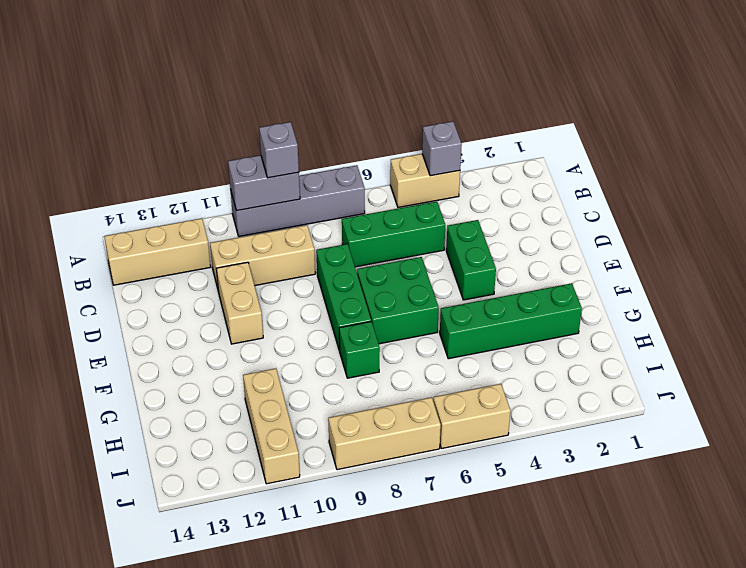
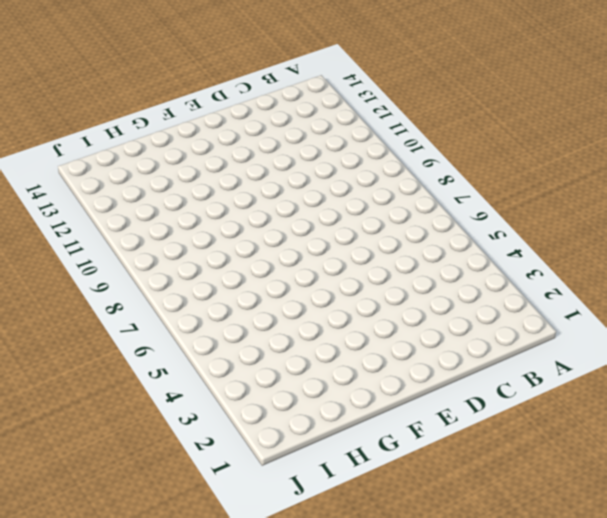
none -> tan 1x2 brick [390,154,460,208]
none -> grey 1x4 brick [230,165,365,236]
none -> tan 1x3 brick [104,218,211,285]

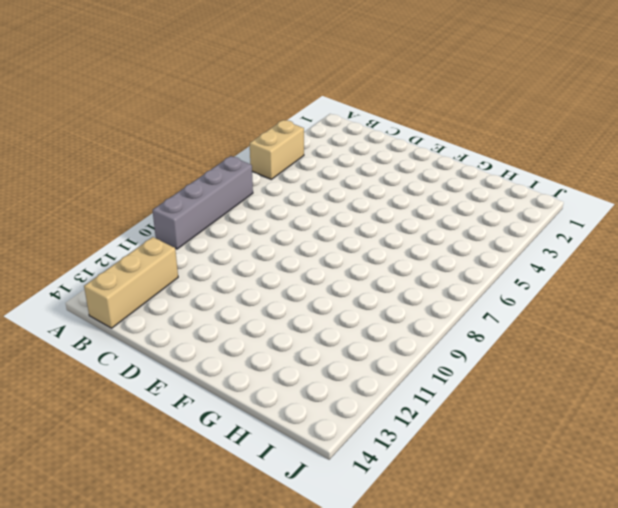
none -> green 1x3 brick [342,202,445,267]
none -> tan 1x3 brick [210,225,315,292]
none -> green 1x2 brick [446,220,496,300]

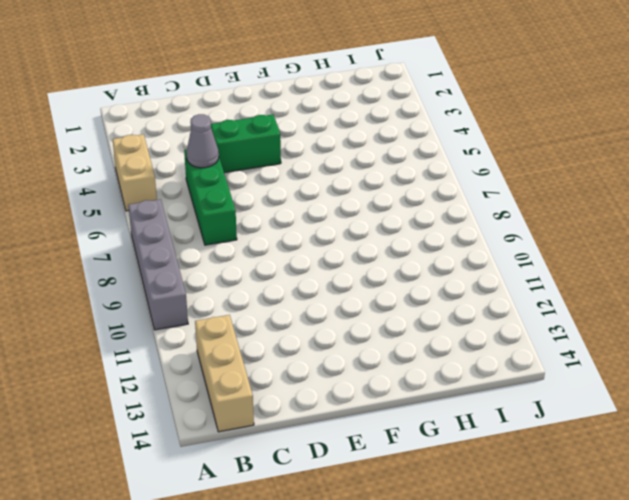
grey 1x1 cone [187,114,219,168] -> none
none -> tan 1x3 brick [210,225,315,292]
none -> green 1x3 brick [316,244,371,351]
none -> tan 1x2 brick [216,262,263,344]

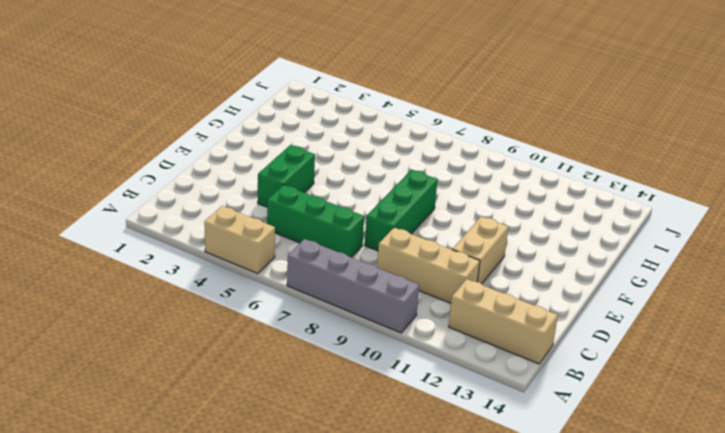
none -> green 2x2 brick [357,257,439,344]
none -> green 1x4 brick [440,283,582,359]
none -> green 1x1 brick [339,322,380,378]

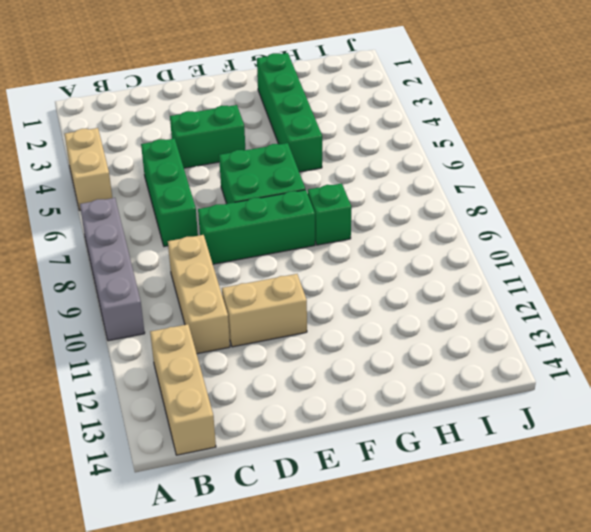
none -> tan 1x3 brick [243,369,300,484]
none -> tan 1x2 brick [433,384,511,449]
none -> tan 1x3 brick [328,397,441,470]

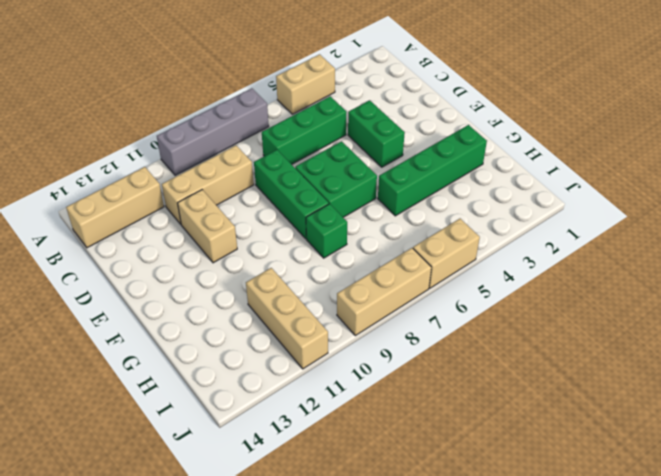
none -> grey 1x1 brick [422,121,462,176]
none -> grey 1x2 brick [228,155,300,211]
none -> grey 1x1 brick [259,122,299,178]

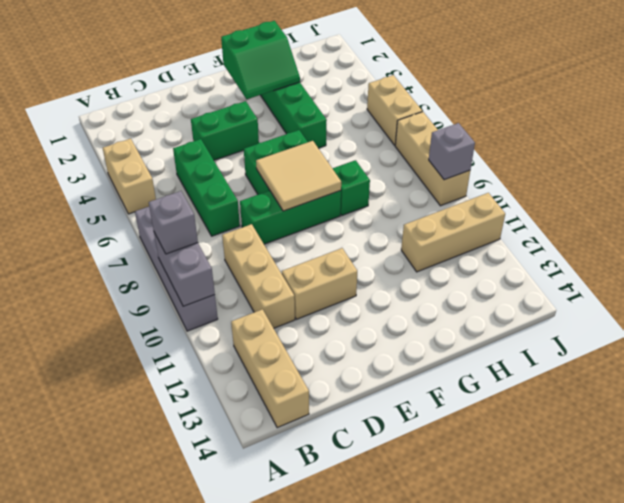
tan 2x2 tile [256,141,341,211] -> none
green 2x2 slope [221,21,300,99] -> none
grey 1x1 brick [429,123,475,180] -> grey 1x1 brick moved to [422,121,462,176]

